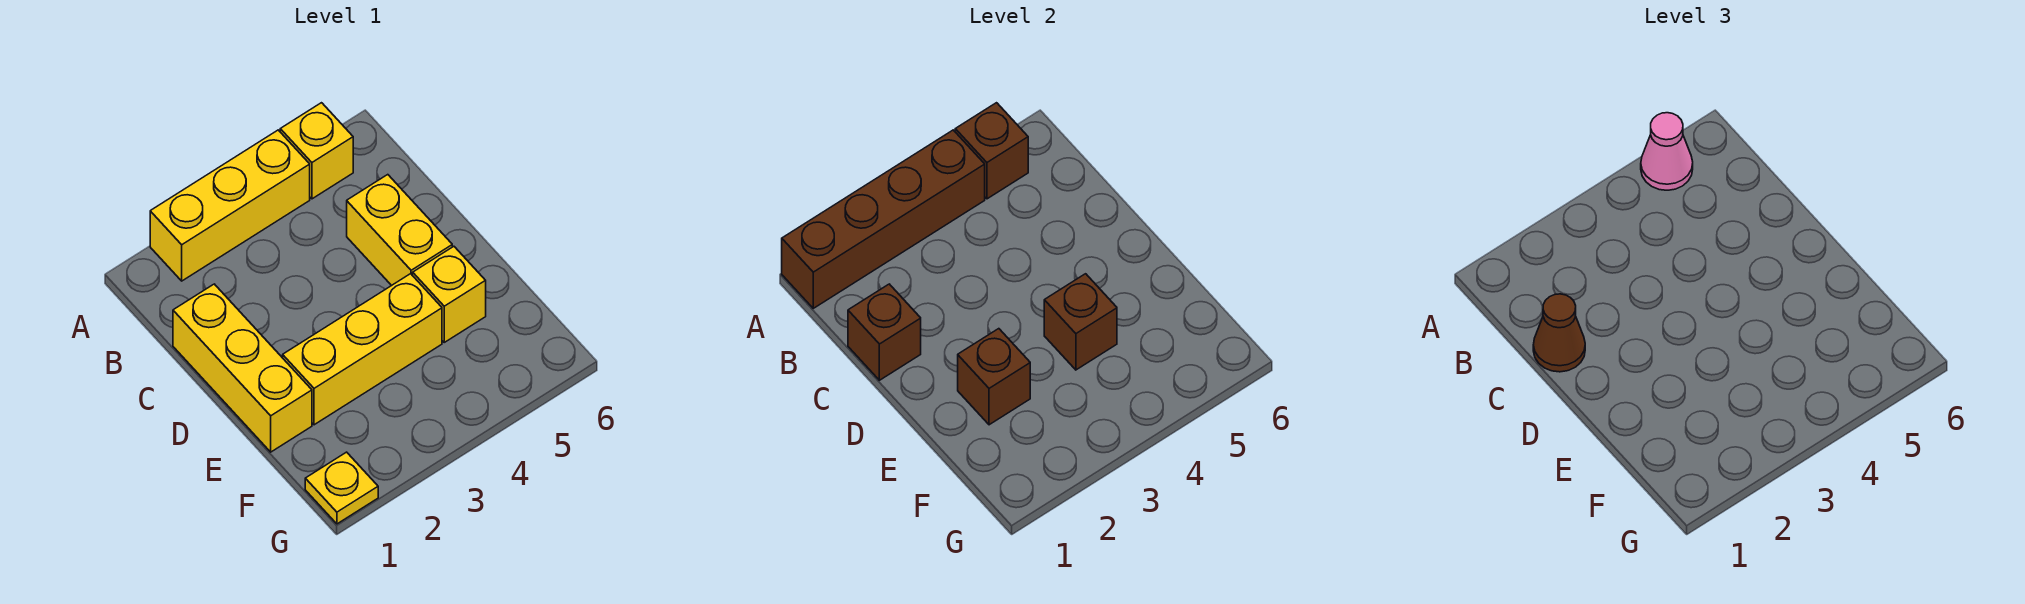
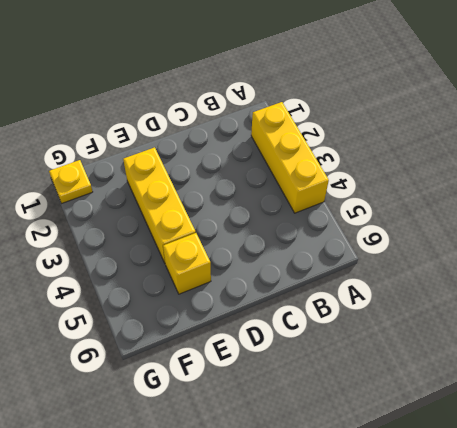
none -> yellow 1x1 brick [280,103,353,199]
none -> yellow 1x3 brick [173,284,312,452]
none -> yellow 1x2 brick [347,175,452,286]

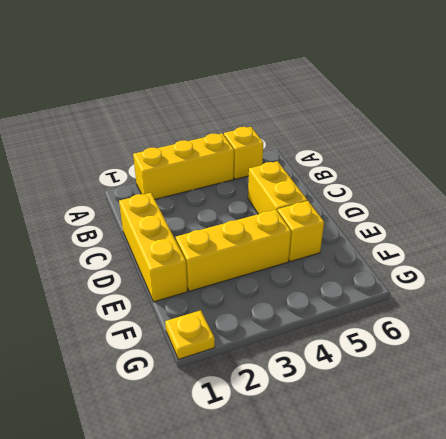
none -> brown 1x4 brick [782,130,985,308]
none -> brown 1x1 brick [955,103,1028,199]
none -> brown 1x1 brick [848,284,921,380]

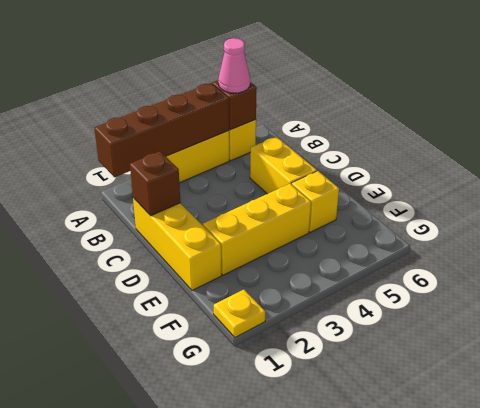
none -> brown 1x1 brick [958,329,1030,425]
none -> brown 1x1 brick [1044,274,1117,370]
none -> brown 1x1 cone [1533,294,1585,372]

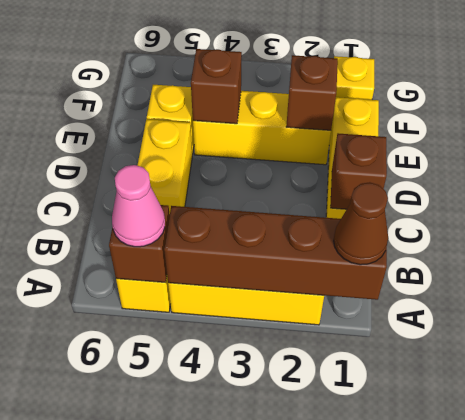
brown 1x1 cone [334,182,388,265] -> brown 1x1 cone moved to [1533,294,1585,372]

